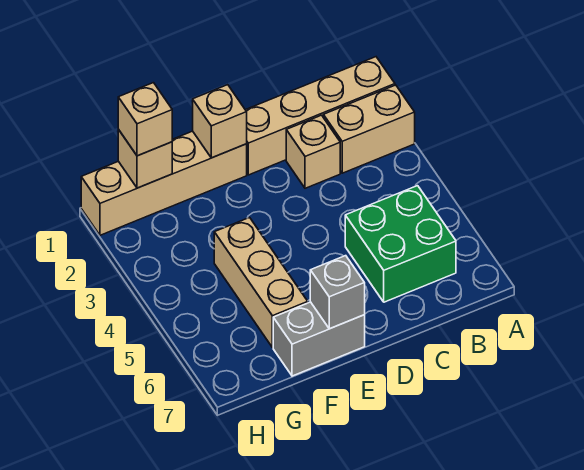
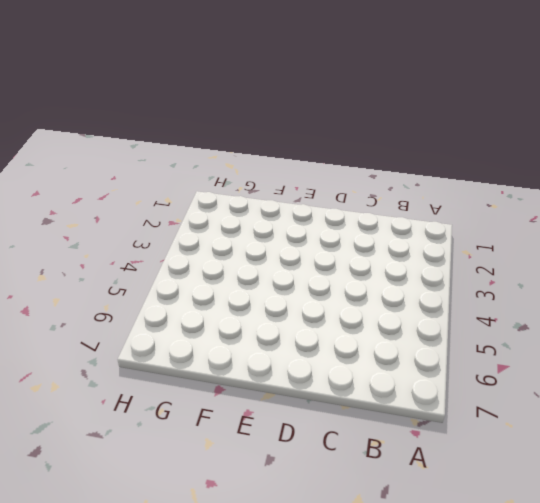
none -> tan 1x4 brick [246,57,395,175]
none -> tan 1x2 brick [323,85,415,173]

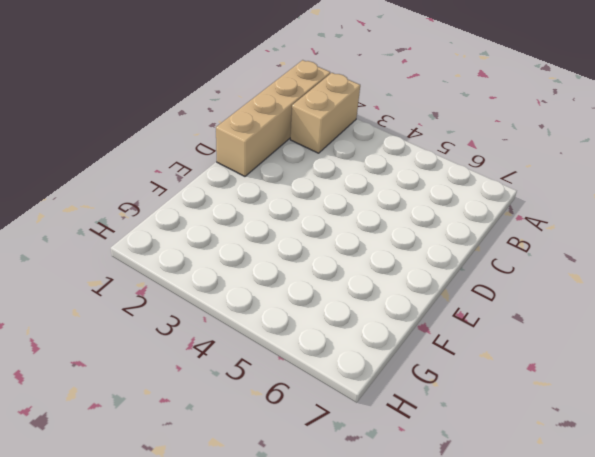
none -> green 2x2 brick [345,186,456,302]
none -> tan 1x1 brick [286,115,340,188]

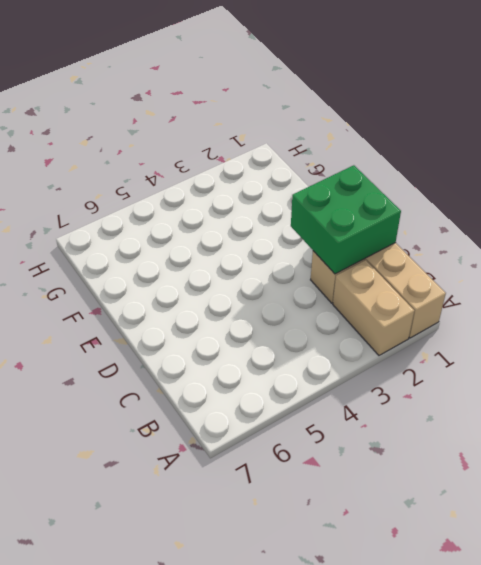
green 2x2 brick [291,165,401,274] -> green 2x2 brick moved to [345,186,456,302]
none -> tan 1x4 brick [81,131,247,235]
none -> grey 1x2 brick [273,302,365,376]

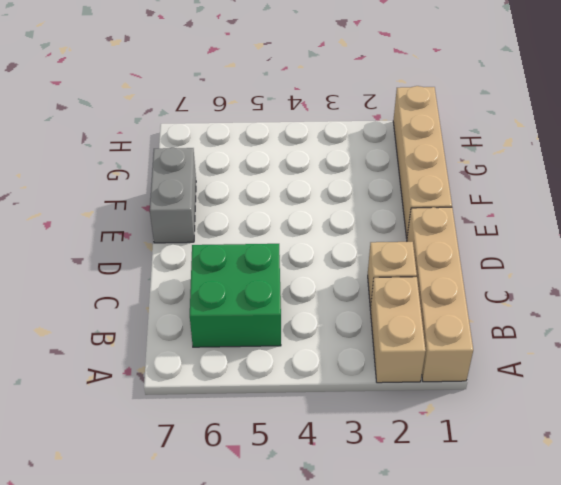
none -> tan 1x3 brick [214,218,308,348]
none -> tan 1x1 brick [193,85,247,158]

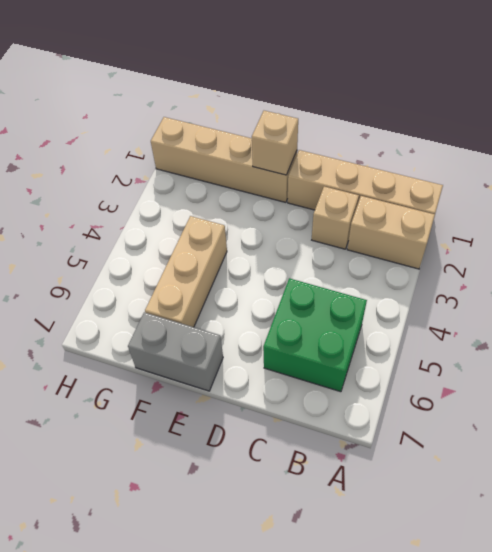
none -> grey 1x1 brick [310,256,365,329]
none -> tan 1x1 brick [118,130,172,188]

